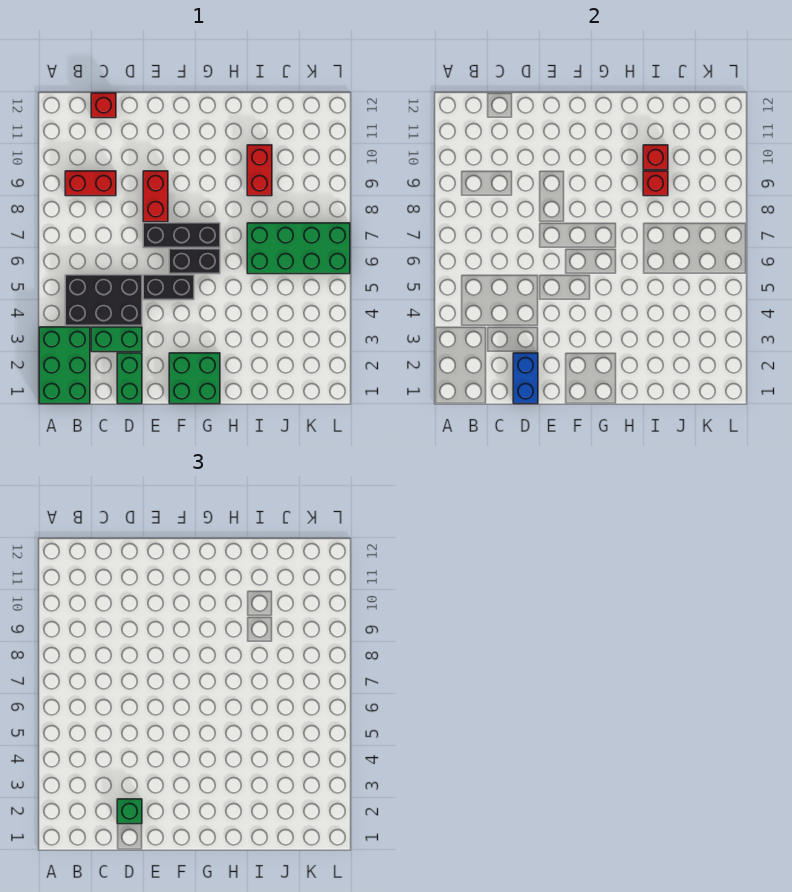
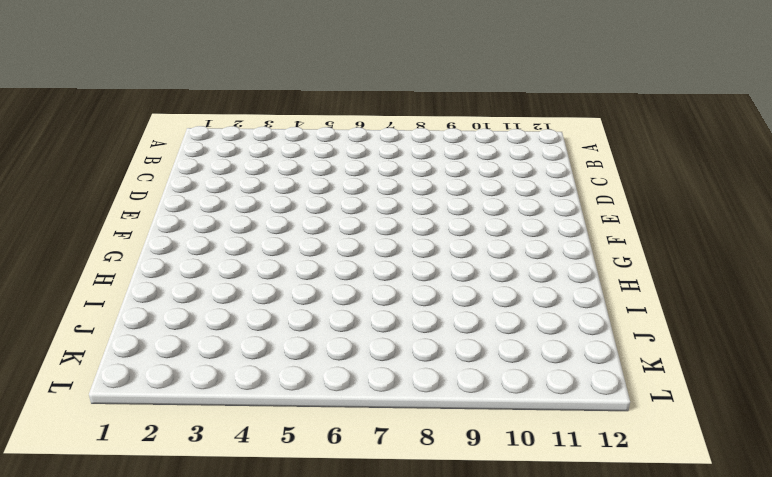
none -> green 2x3 brick [39,327,90,404]
none -> black 2x3 brick [65,275,142,326]
none -> red 1x2 brick [65,171,116,196]

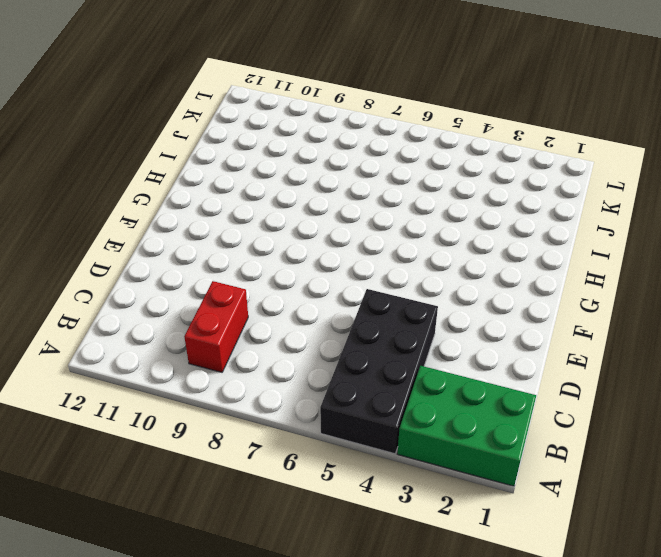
black 2x4 brick [320,289,438,454] -> black 2x3 brick [65,275,142,326]
none -> green 1x2 brick [91,327,142,352]
none -> red 1x1 brick [91,93,116,118]
none -> green 1x2 brick [117,353,142,404]

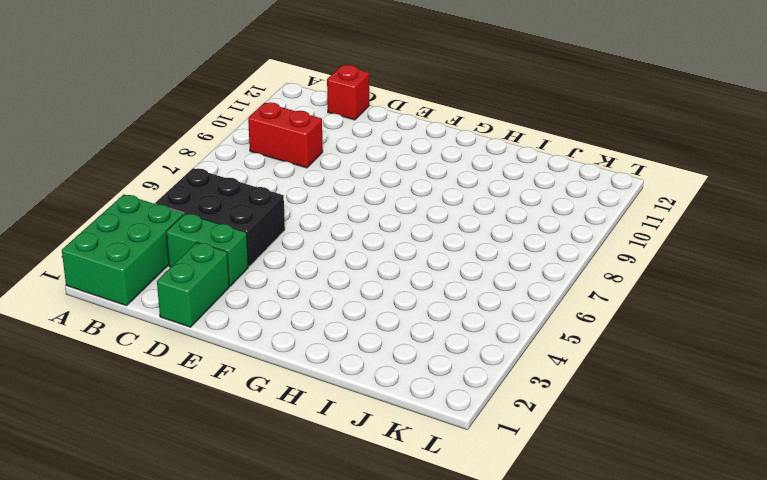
none -> black 1x2 brick [143,275,194,300]
none -> black 1x3 brick [143,223,220,248]
none -> red 1x2 brick [143,171,168,222]

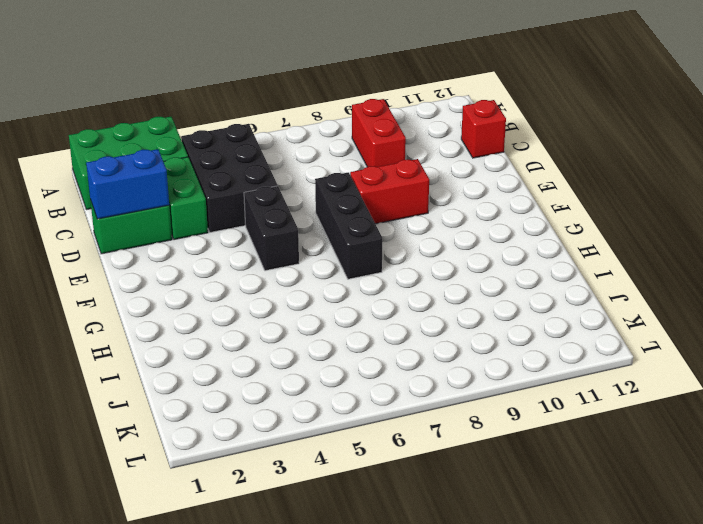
none -> green 2x2 brick [169,353,220,404]
none -> black 1x2 brick [169,249,220,274]
none -> green 2x4 brick [247,223,350,274]

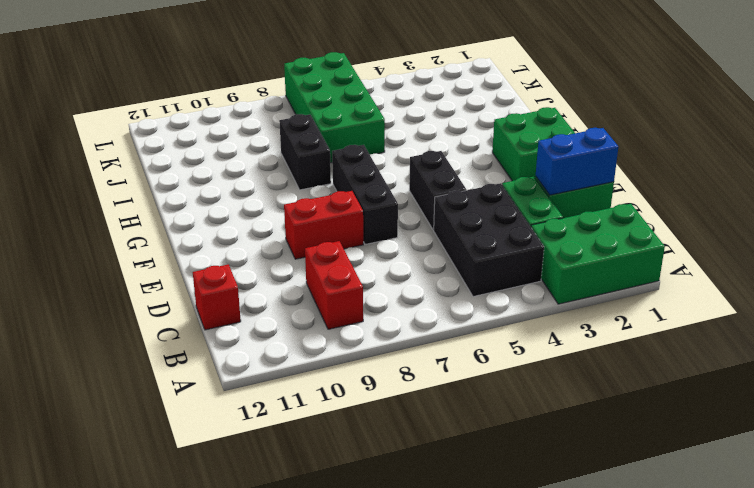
black 1x2 brick [279,114,331,190] -> black 1x2 brick moved to [169,249,220,274]
none -> red 1x2 brick [247,145,272,196]
none -> red 1x1 brick [643,171,668,196]
none -> red 1x1 brick [643,145,668,170]

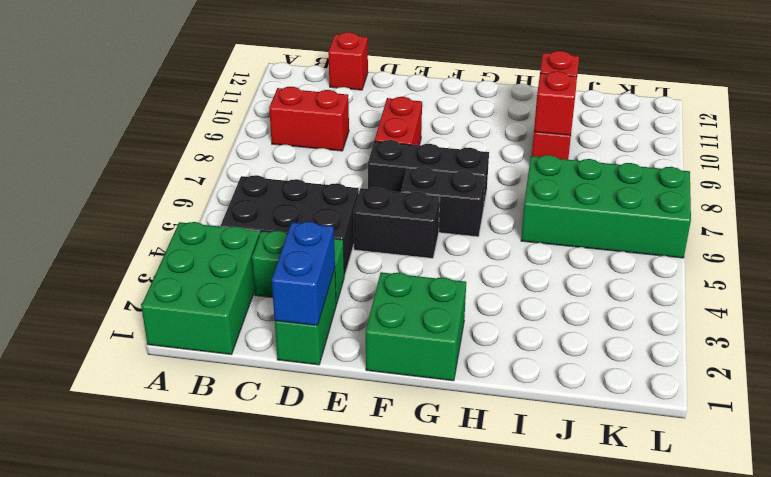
none -> green 1x1 brick [117,799,142,824]

